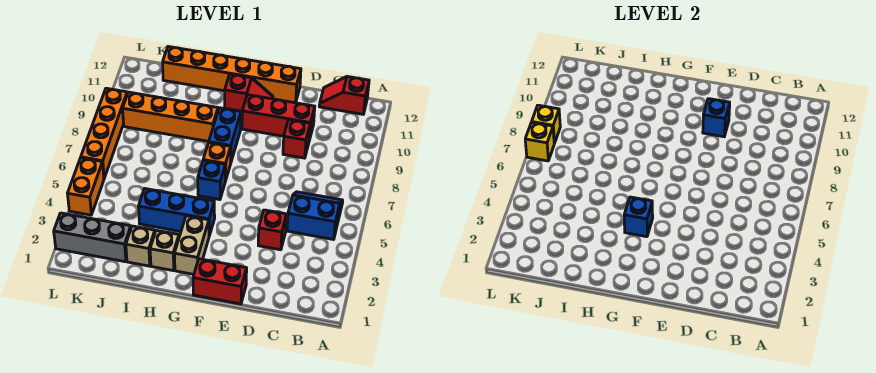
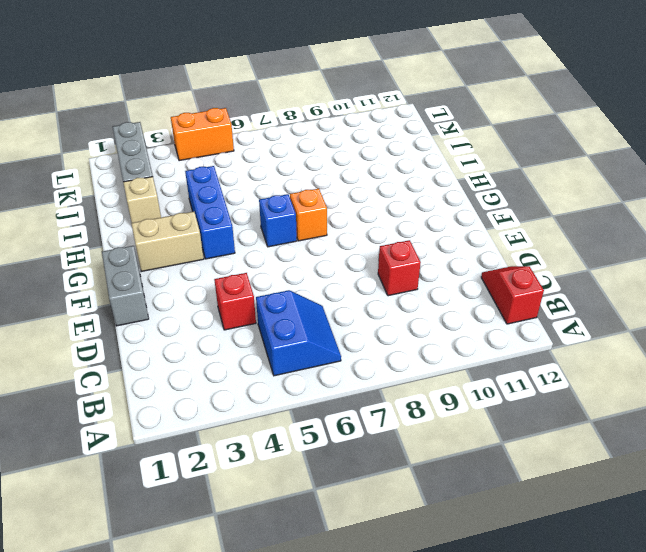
grey 1x2 brick [102,246,149,326] -> red 1x2 brick [193,259,247,304]
none -> red 1x3 brick [242,95,315,140]
none -> orange 1x6 brick [163,47,301,103]
none -> red 1x2 slope [225,74,273,111]

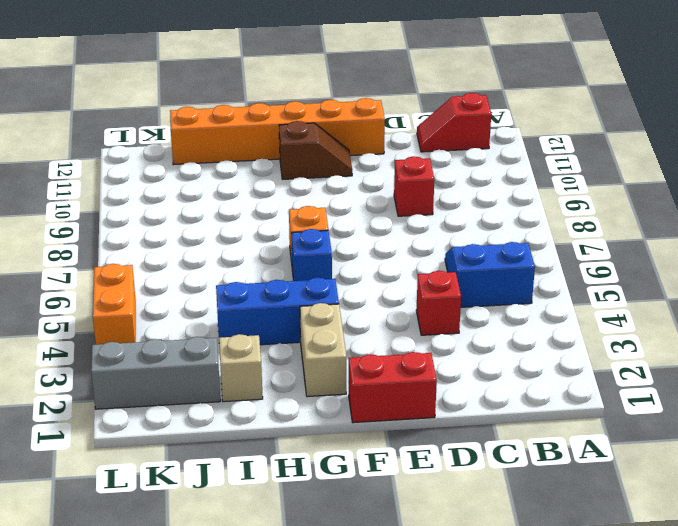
brown 1x2 slope [279,121,352,179] -> red 1x2 slope [225,74,273,111]
none -> red 1x3 brick [242,95,315,140]
none -> blue 1x2 brick [209,108,241,161]
none -> tan 1x1 brick [150,230,179,271]

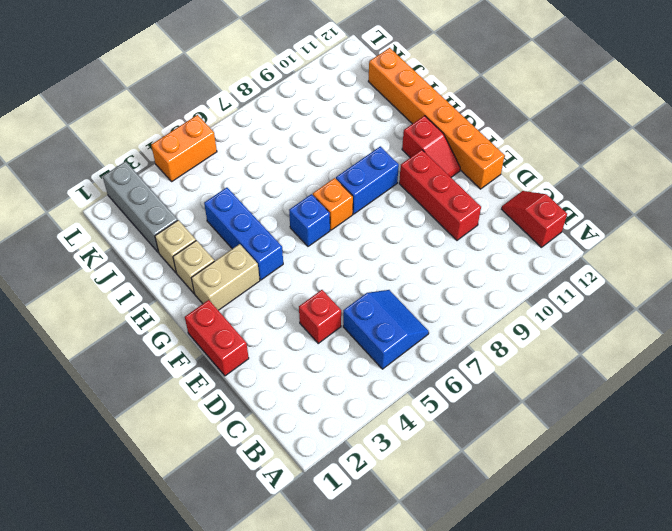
none -> red 1x1 brick [283,120,310,158]
none -> orange 1x4 brick [123,92,218,141]
none -> orange 1x4 brick [81,88,127,178]

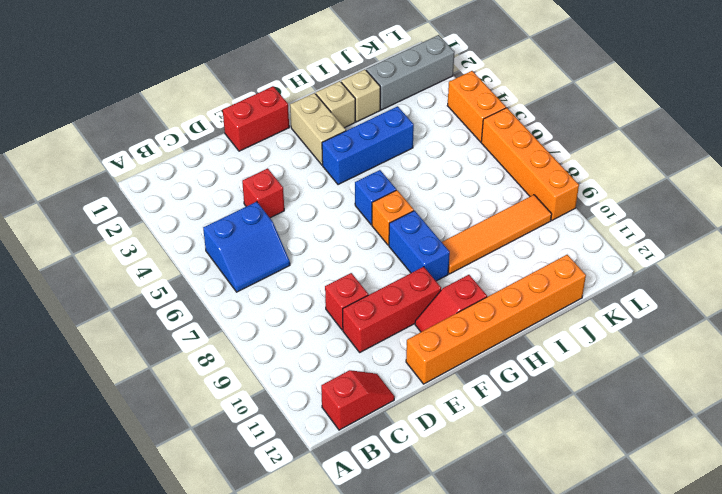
orange 1x4 tile [442,195,552,274] -> orange 1x4 brick [123,92,218,141]
none -> blue 1x1 brick [703,99,730,137]
none -> blue 1x1 brick [624,197,653,237]
none -> yellow 1x1 brick [525,122,554,161]

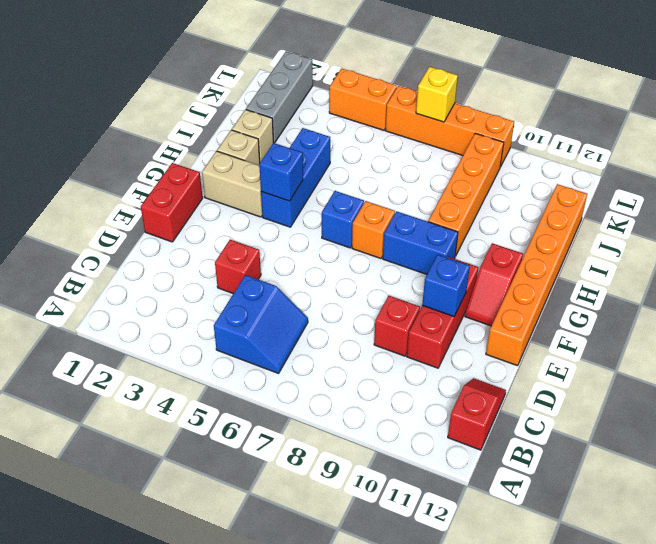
none -> yellow 1x1 brick [532,105,560,143]

